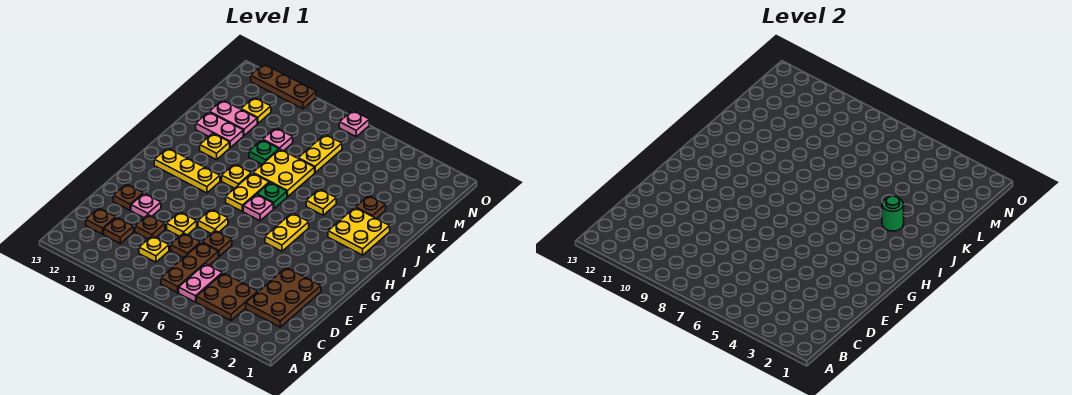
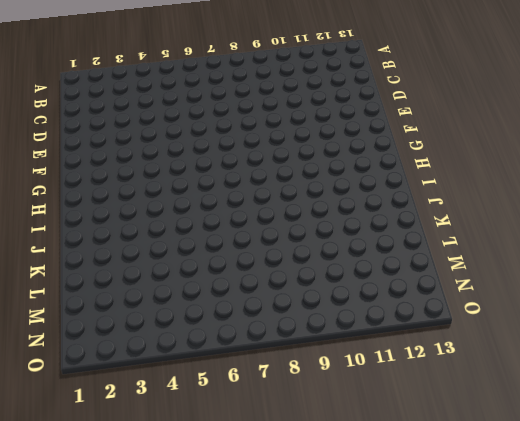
none -> brown 2x2 plate [196,273,258,321]
none -> pink 1x2 plate [179,264,222,302]
none -> brown 1x3 plate [161,243,218,293]
none -> brown 2x3 plate [246,268,321,327]

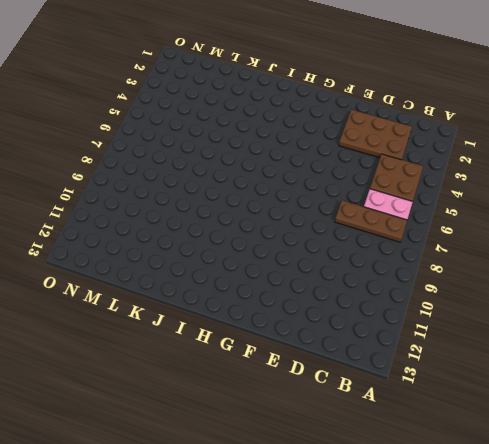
none -> yellow 1x1 plate [139,236,169,262]
none -> brown 1x1 plate [104,217,134,244]
none -> brown 1x1 plate [86,208,116,234]
none -> brown 1x1 plate [171,233,201,258]

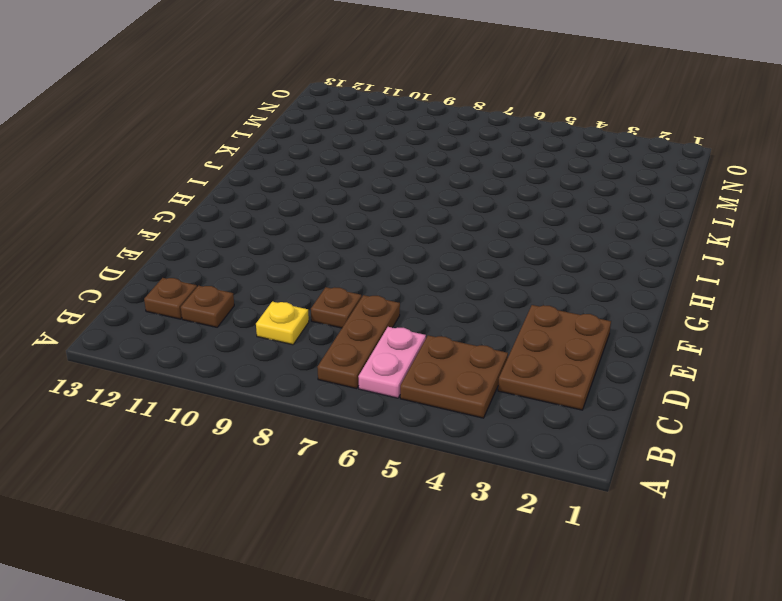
none -> brown 1x1 plate [135,215,165,239]
none -> brown 1x1 plate [202,230,232,257]
none -> yellow 1x1 plate [167,212,197,236]
none -> pink 1x1 plate [131,193,161,218]

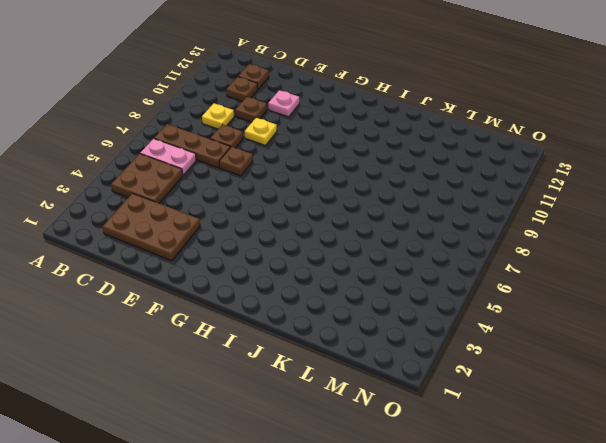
none -> brown 1x1 plate [113,184,143,210]
none -> yellow 1x1 plate [198,209,228,234]
none -> yellow 1x2 plate [265,213,309,251]
none -> pink 1x1 plate [243,194,273,221]

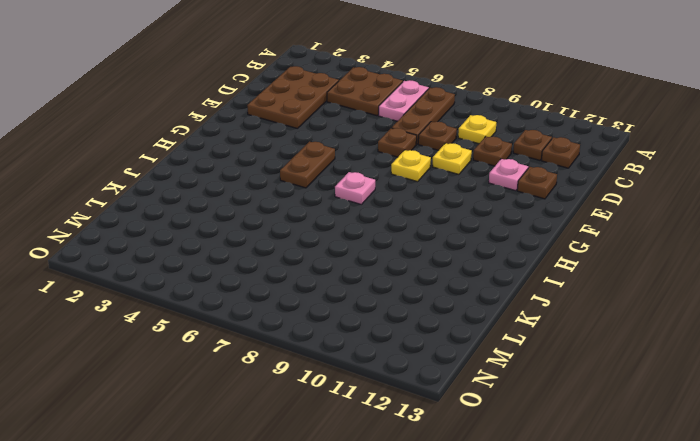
brown 1x2 plate [280,142,335,188] -> yellow 1x2 plate [265,213,309,251]
none -> yellow 1x2 plate [226,173,269,211]
none -> yellow 1x3 plate [154,148,220,193]
none -> yellow 2x2 plate [328,208,390,255]
none -> green 1x1 plate [257,182,287,209]

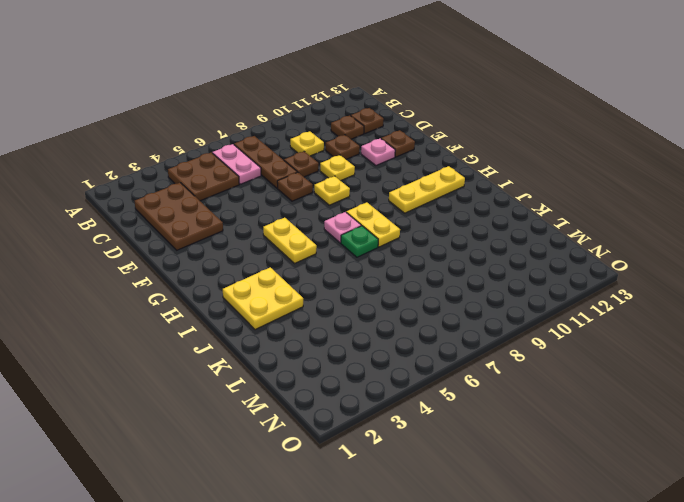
none -> yellow 1x1 plate [222,164,252,188]
none -> yellow 1x1 plate [306,189,336,215]
none -> yellow 2x2 plate [253,149,315,197]
none -> yellow 1x1 plate [200,133,230,160]

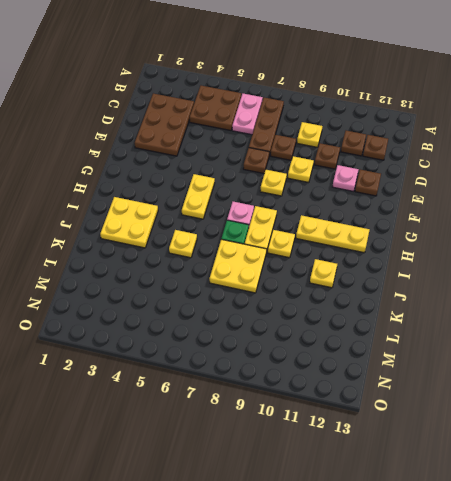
none -> brown 1x1 plate [356,196,386,219]
none -> green 1x1 plate [249,140,279,164]
none -> pink 1x2 plate [196,112,243,147]
none -> yellow 1x2 plate [298,135,342,173]

